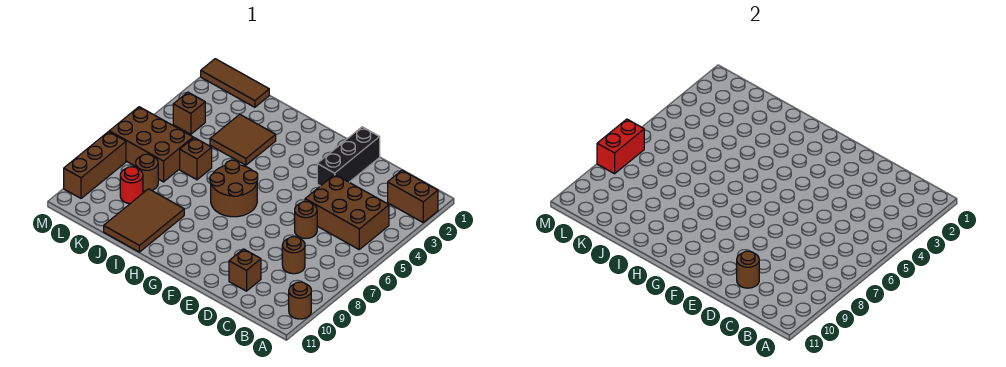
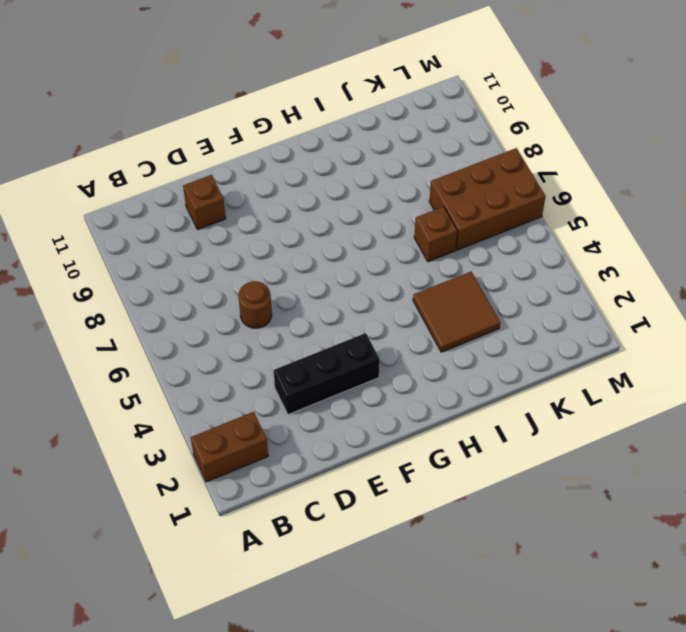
black 1x3 brick [274,333,380,414] -> black 1x3 brick turned to [317,127,380,186]
none -> brown 1x1 round brick [289,282,311,319]
none -> brown 2x3 brick [305,175,389,249]
none -> brown 1x1 round brick [282,237,305,274]

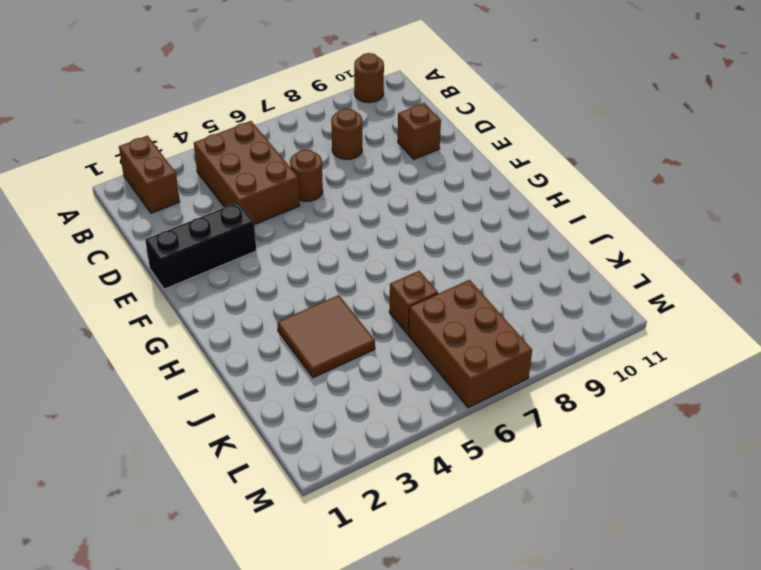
none -> brown 2x2 round brick [210,160,258,217]
none -> brown 2x3 tile [104,189,184,252]
none -> brown 1x3 tile [201,59,269,107]

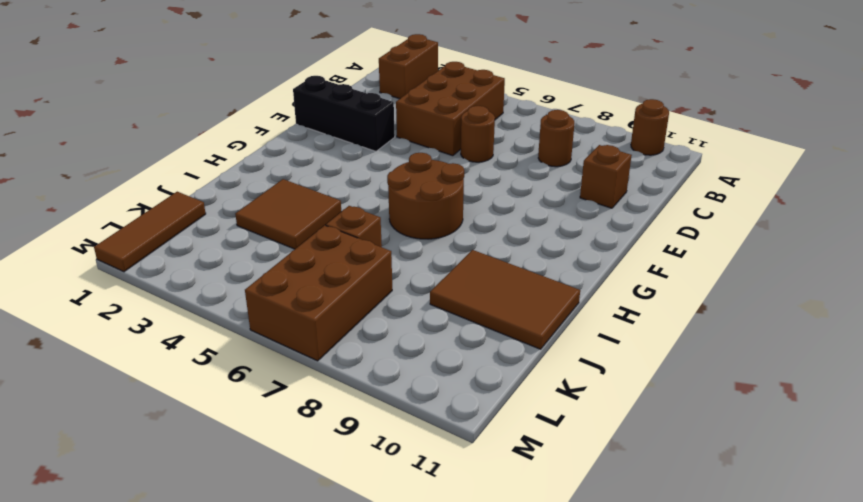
none -> brown 1x1 round brick [136,154,158,191]
none -> red 1x1 round brick [120,167,143,204]
none -> brown 1x1 brick [173,92,205,134]

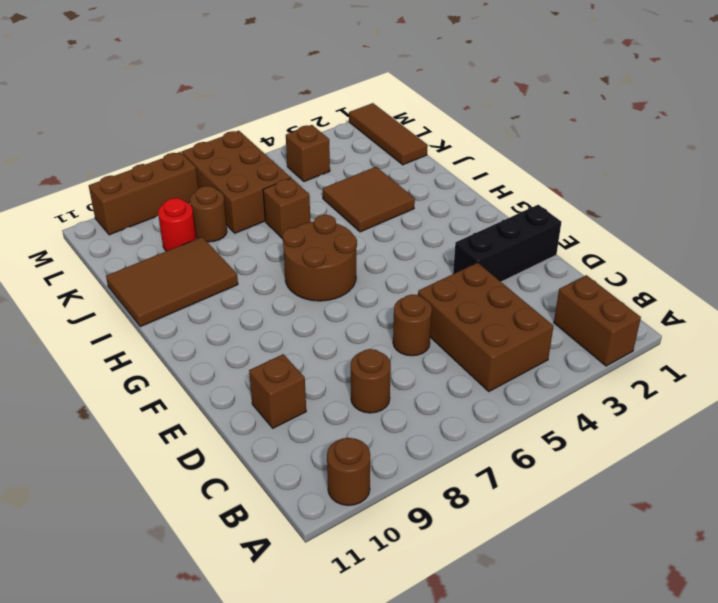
none -> brown 1x1 round brick [737,251,759,288]
none -> red 1x2 brick [597,119,644,174]

